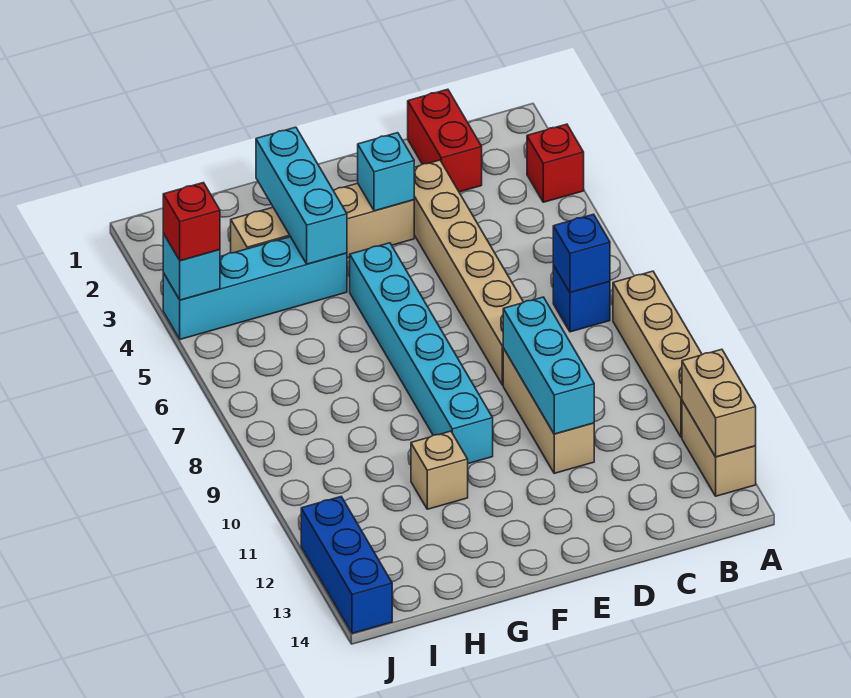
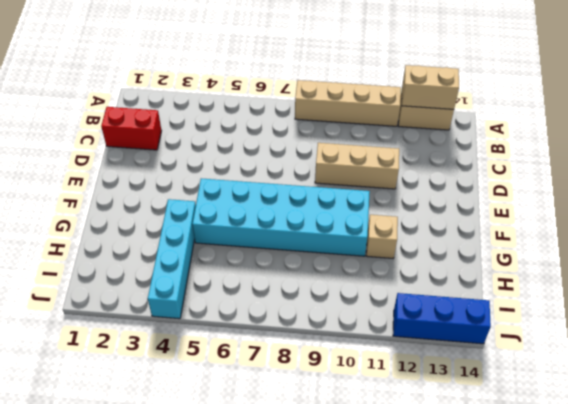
cyan 2x6 brick [192,178,370,256] -> cyan 1x6 brick [350,243,493,464]
none -> red 1x1 brick [527,124,584,202]
none -> blue 1x1 brick [553,265,610,332]
none -> tan 1x6 brick [414,160,523,385]

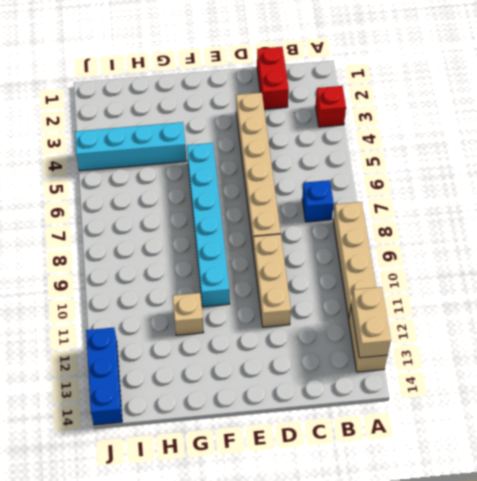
none -> tan 1x4 brick [231,183,414,258]
none -> blue 1x1 brick [553,214,610,292]
none -> cyan 1x3 brick [503,297,594,434]

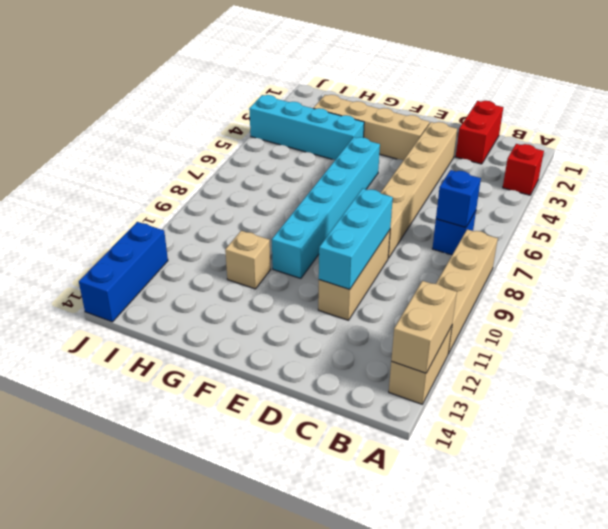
none -> cyan 1x1 brick [358,133,414,211]
none -> cyan 1x3 brick [256,127,347,264]
none -> cyan 1x1 brick [163,234,220,300]

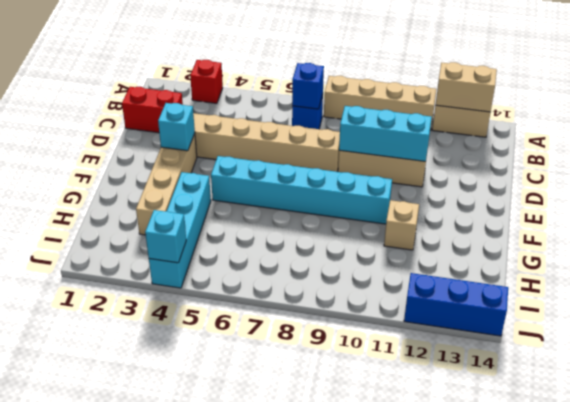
none -> cyan 1x3 brick [256,127,347,264]
none -> red 1x1 brick [163,183,220,261]

